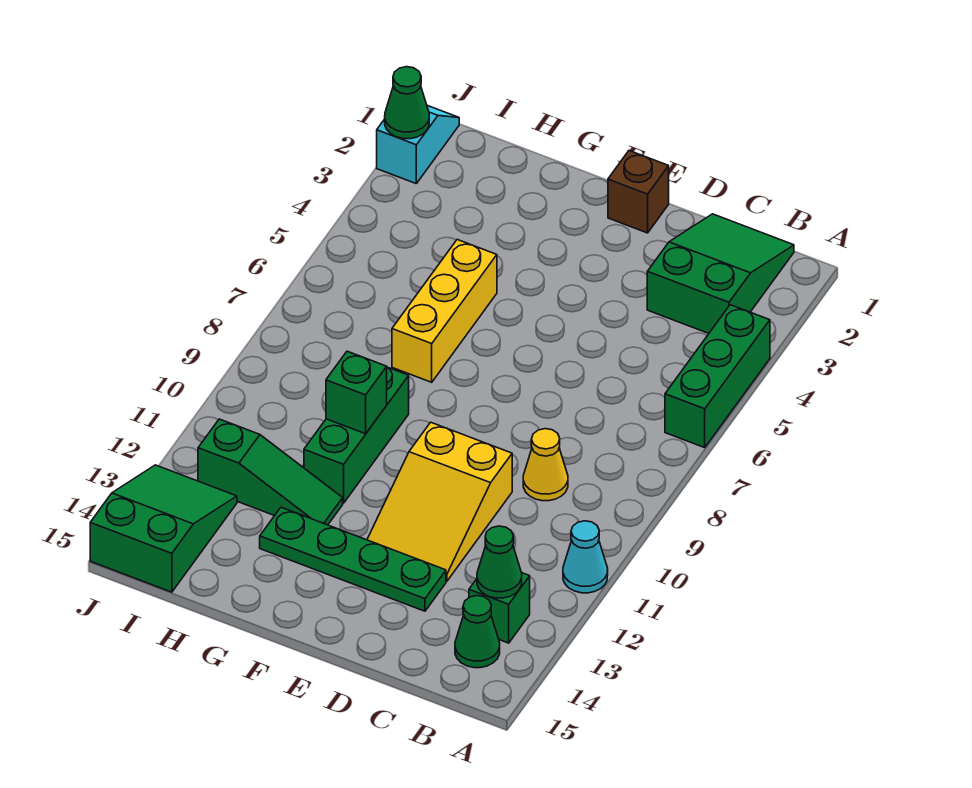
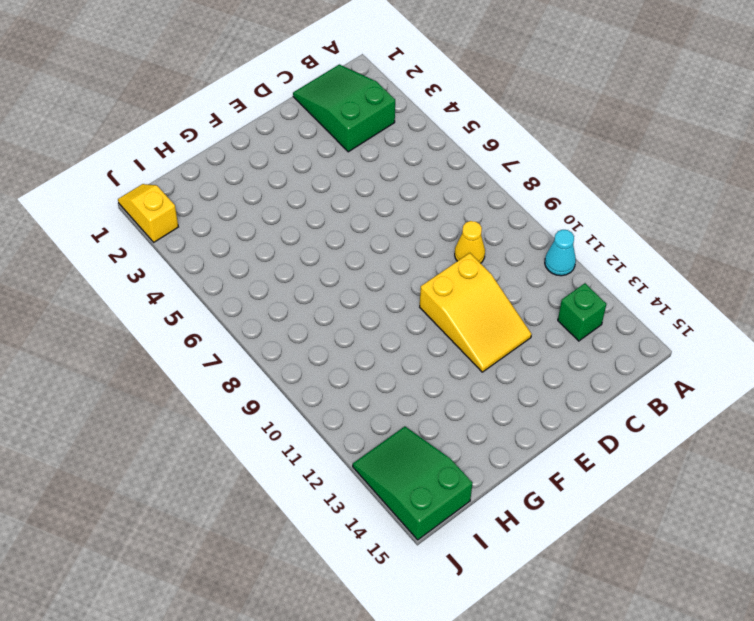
yellow 1x2 slope [118,184,178,242] -> cyan 1x2 slope [377,105,459,183]
none -> green 1x3 brick [665,305,770,448]
none -> green 1x1 cone [455,596,500,668]
none -> green 1x4 plate [260,507,446,611]

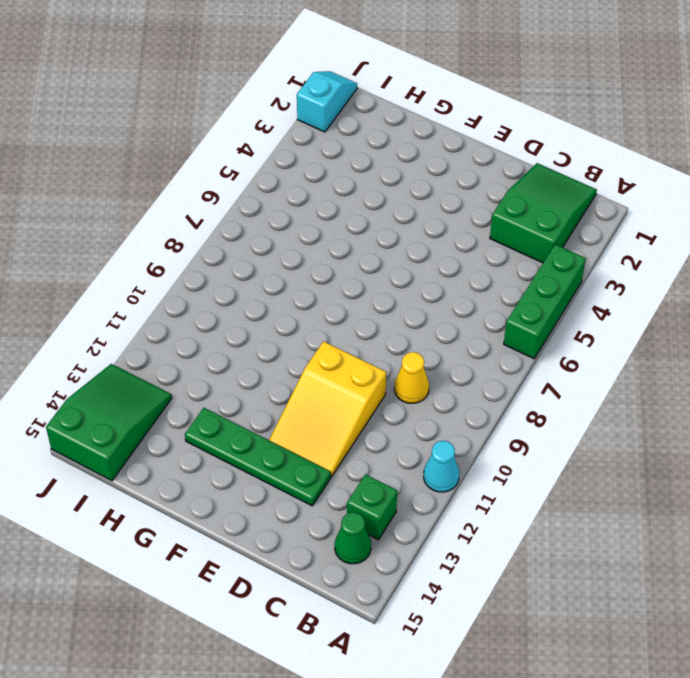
none -> brown 1x1 brick [608,151,669,233]
none -> yellow 1x3 brick [392,240,497,382]
none -> green 1x3 brick [304,367,409,503]

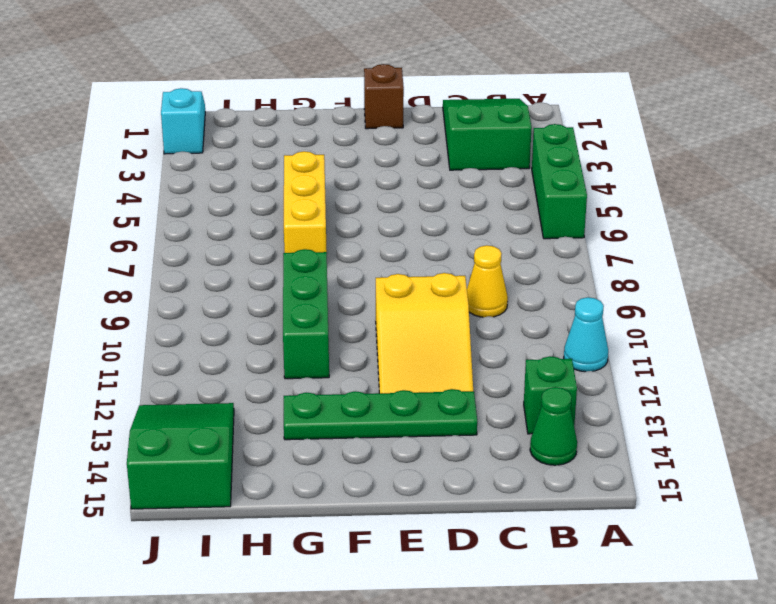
none -> green 1x3 slope [198,419,343,525]
none -> green 1x1 cone [477,526,522,598]
none -> green 1x1 brick [326,351,387,434]

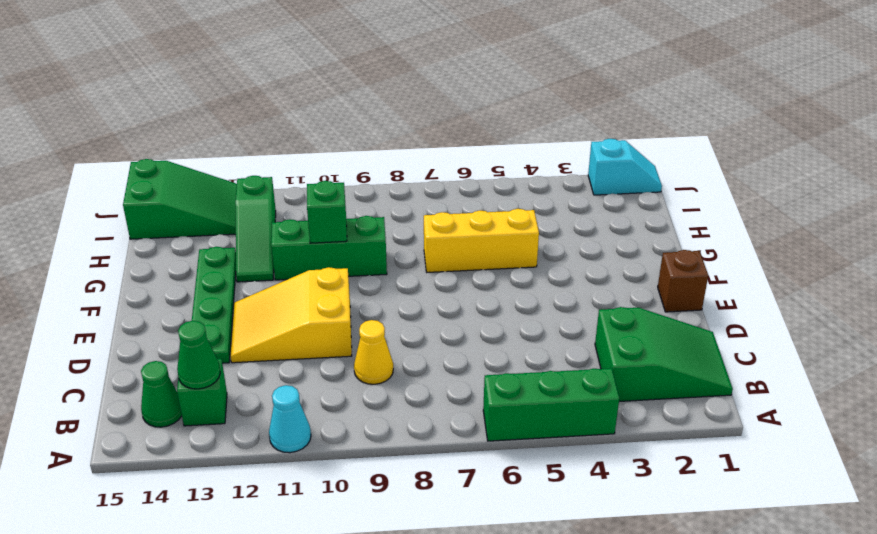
none -> green 1x1 cone [385,67,429,139]

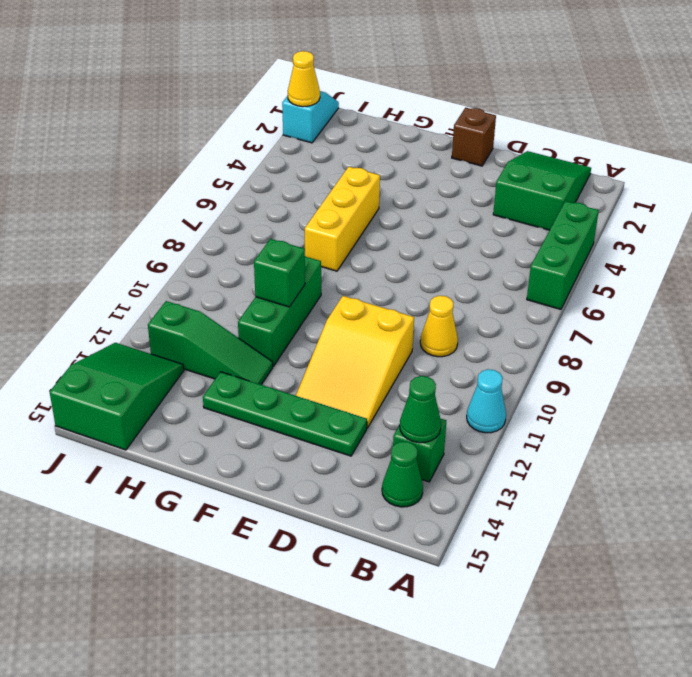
yellow 1x1 cone [288,51,320,107] -> green 1x1 cone [385,67,429,139]

